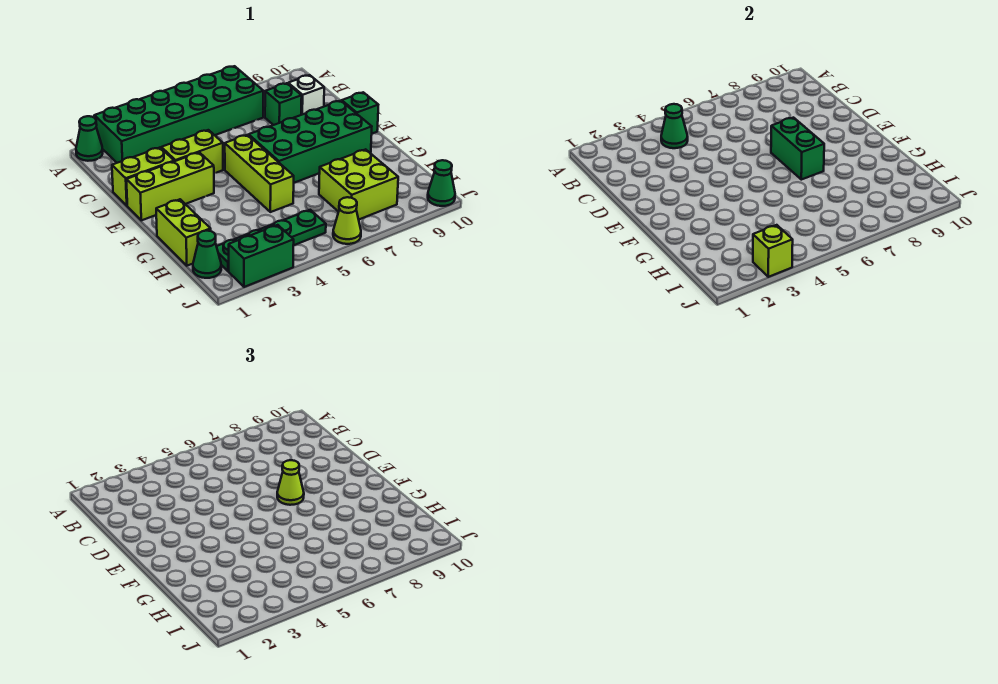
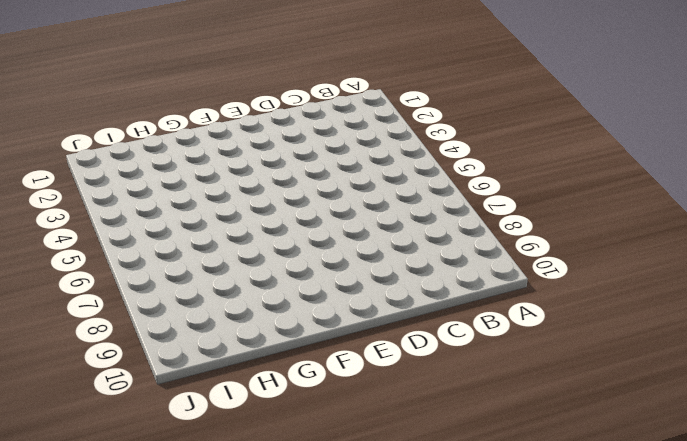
none -> green 1x1 cone [76,116,103,161]
none -> green 2x6 brick [94,66,263,163]
none -> green 1x1 brick [265,83,302,125]

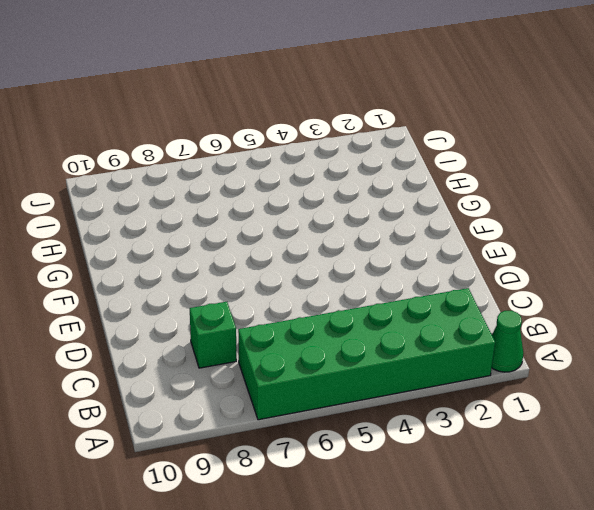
none -> white 1x1 brick [288,75,324,115]
none -> lime 1x2 brick [112,148,174,206]
none -> lime 1x2 brick [161,130,223,173]

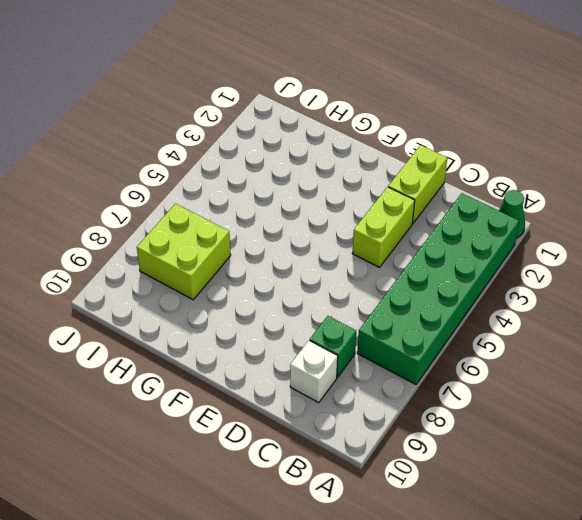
none -> lime 1x3 brick [126,152,214,220]
none -> lime 1x3 brick [225,135,294,212]
none -> green 2x4 brick [249,101,372,183]

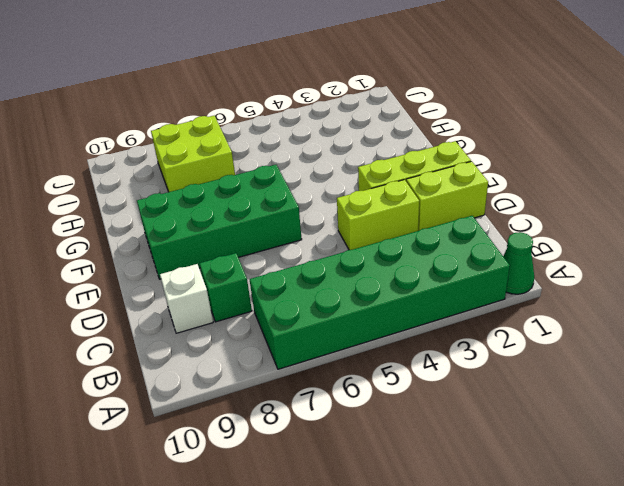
none -> lime 1x3 brick [225,135,294,212]
none -> green 1x1 brick [342,92,378,134]
none -> lime 1x2 brick [156,199,211,266]

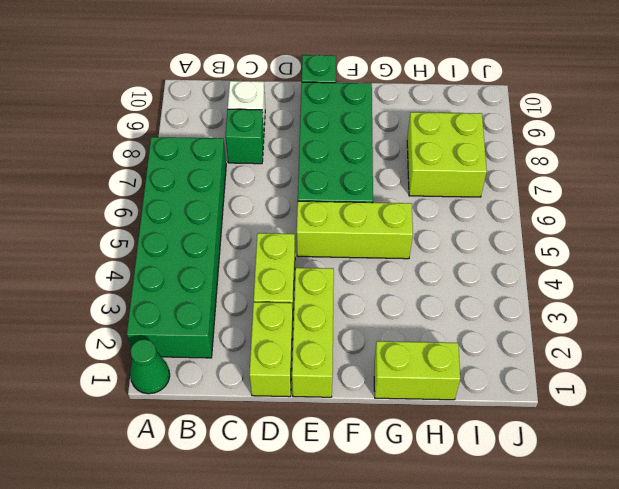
none -> green 1x1 cone [193,231,221,278]
none -> green 1x4 plate [217,210,326,271]
none -> green 1x2 brick [229,225,294,287]

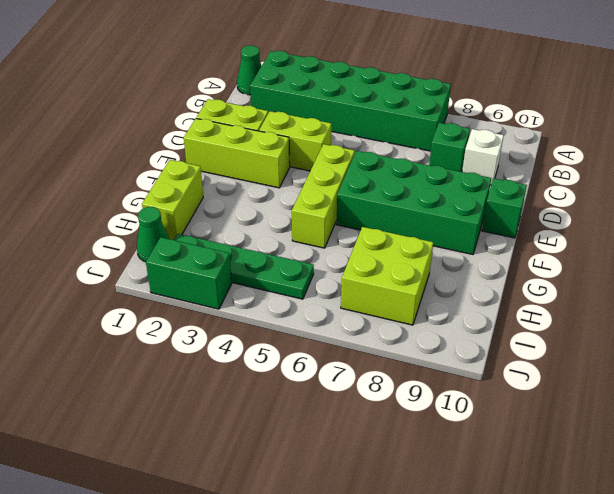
none -> lime 1x1 cone [333,197,361,244]
none -> green 1x1 cone [428,160,455,206]
none -> green 1x1 cone [661,104,688,148]

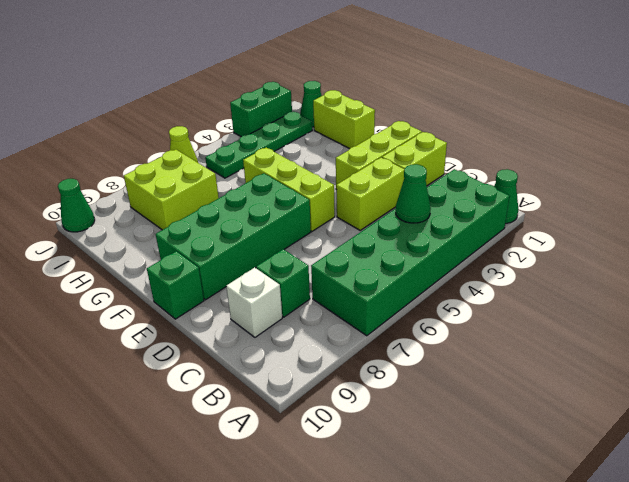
none -> green 1x2 brick [771,118,824,180]
none -> lime 1x1 brick [753,225,793,277]
none -> lime 1x1 cone [277,460,304,505]

